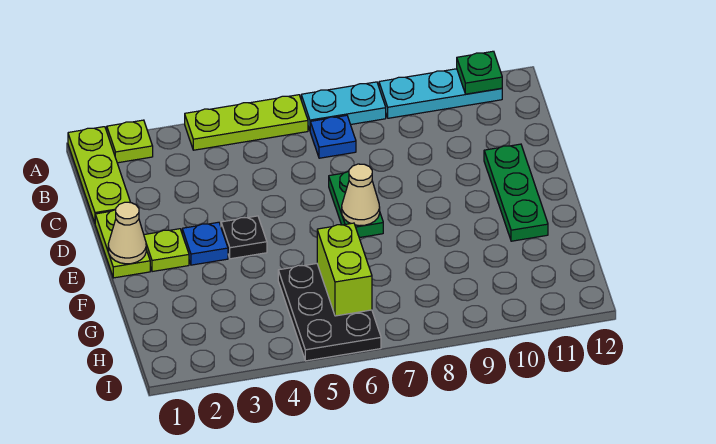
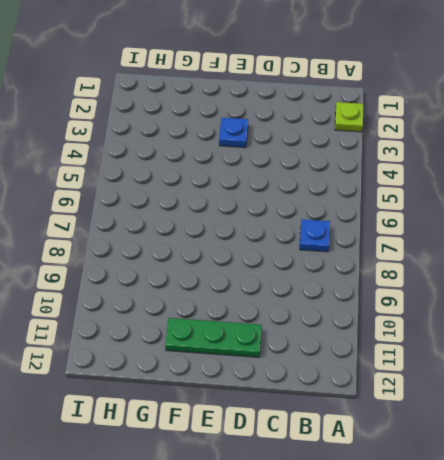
none -> lime 1x3 plate [68,127,131,223]
none -> lime 1x3 plate [185,95,308,150]
none -> cyan 1x2 plate [301,82,386,130]

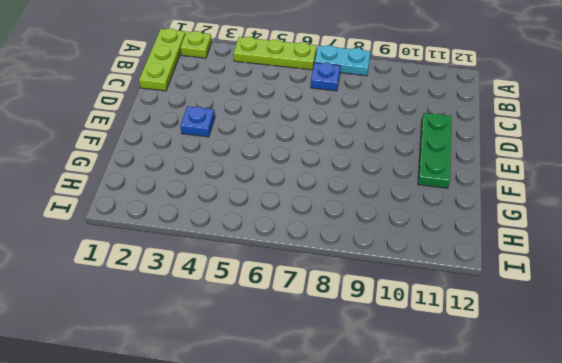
none -> cyan 1x3 plate [379,69,502,118]
none -> lime 1x2 plate [95,210,150,278]
none -> green 1x2 plate [329,171,383,238]

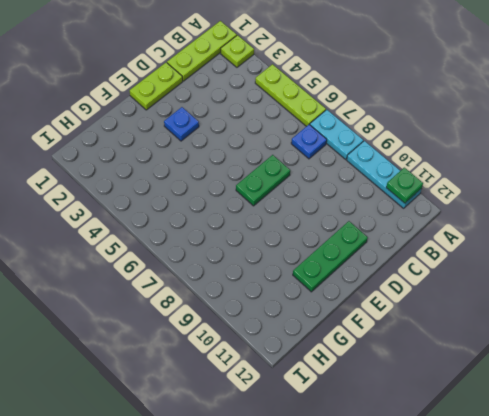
none -> lime 1x1 plate [144,229,189,272]
none -> black 1x1 plate [221,216,267,259]
none -> black 2x3 plate [278,264,381,361]

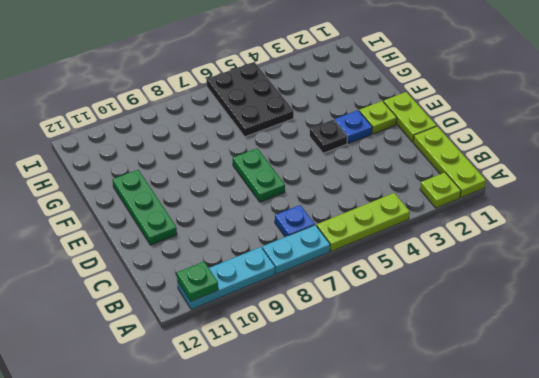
none -> tan 1x1 cone [108,202,146,264]
none -> tan 1x1 cone [342,164,380,226]
none -> lime 1x2 brick [317,223,372,316]

